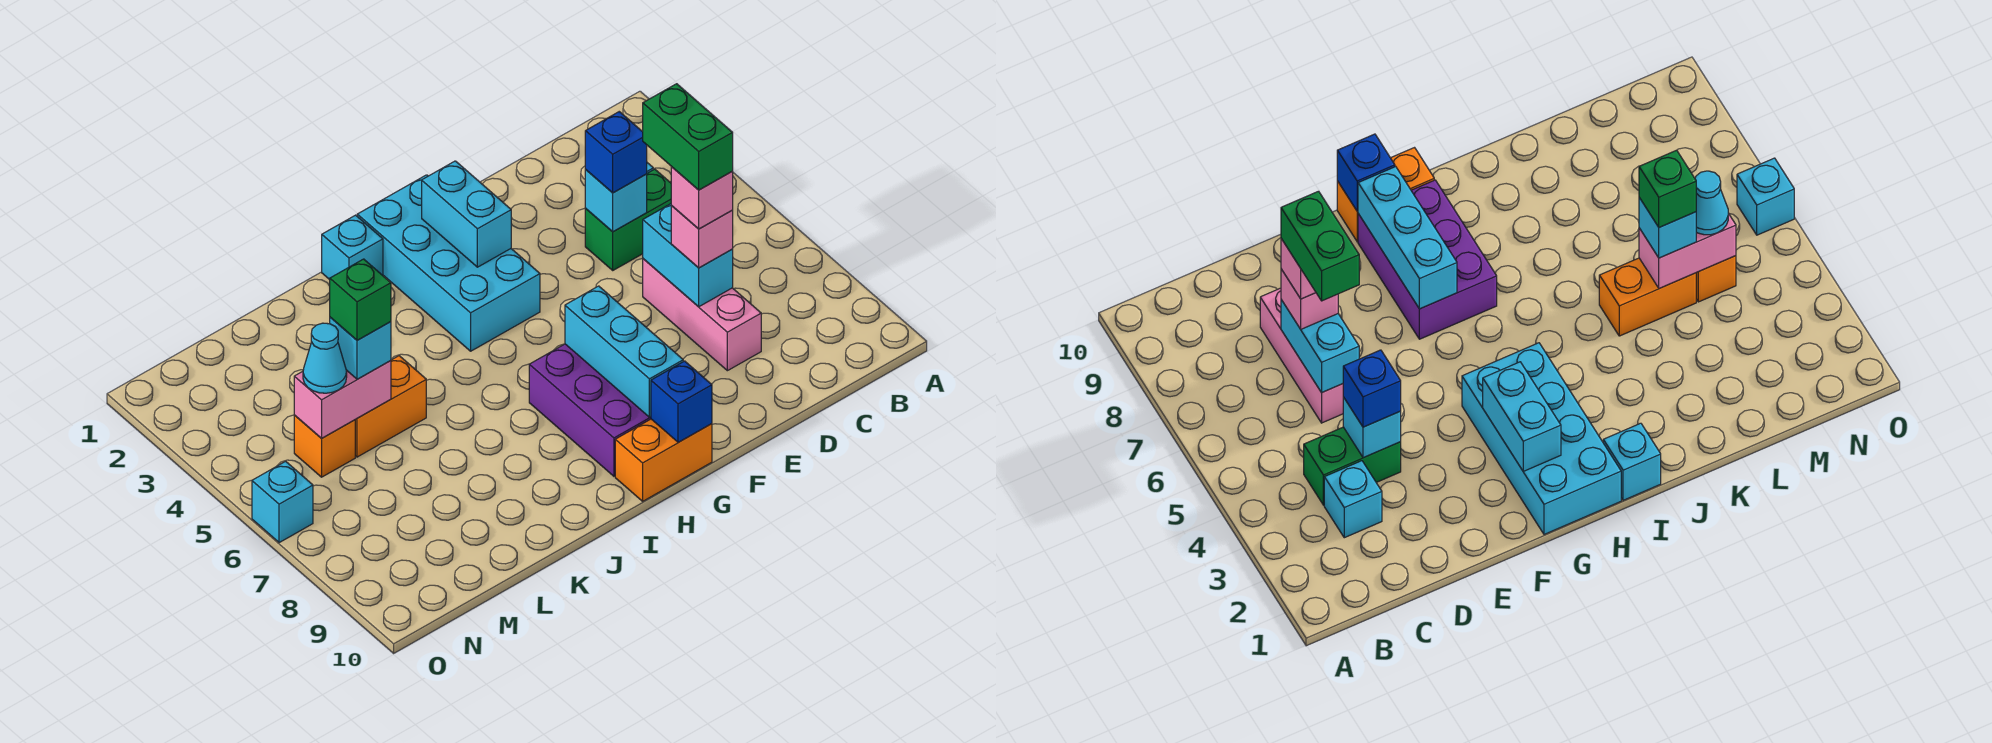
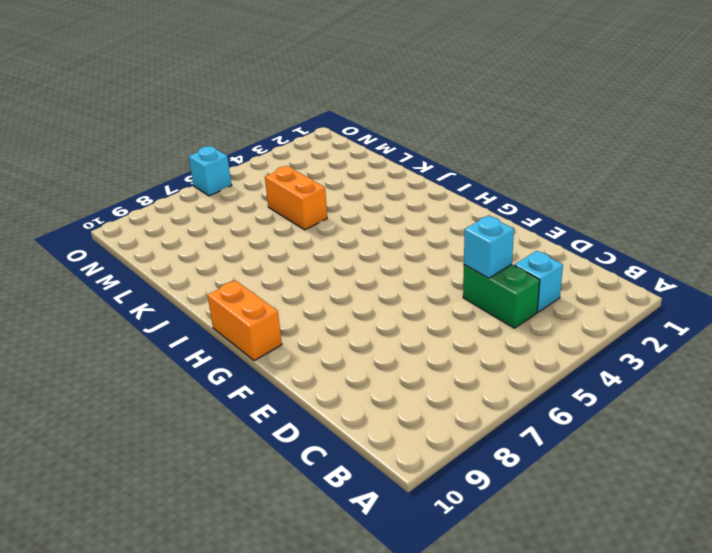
none -> pink 1x3 brick [643,259,761,371]
none -> cyan 2x4 brick [357,175,540,351]
none -> purple 2x3 brick [529,344,651,476]

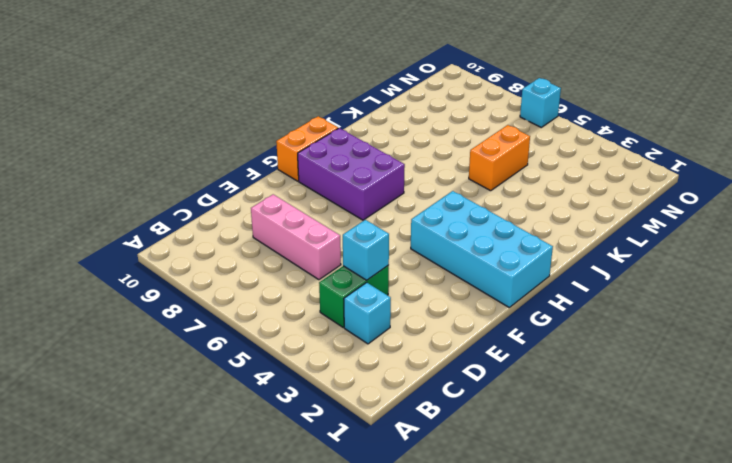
none -> cyan 1x1 brick [322,215,383,280]
none -> orange 1x1 brick [294,415,355,477]
none -> cyan 1x2 brick [643,204,733,307]

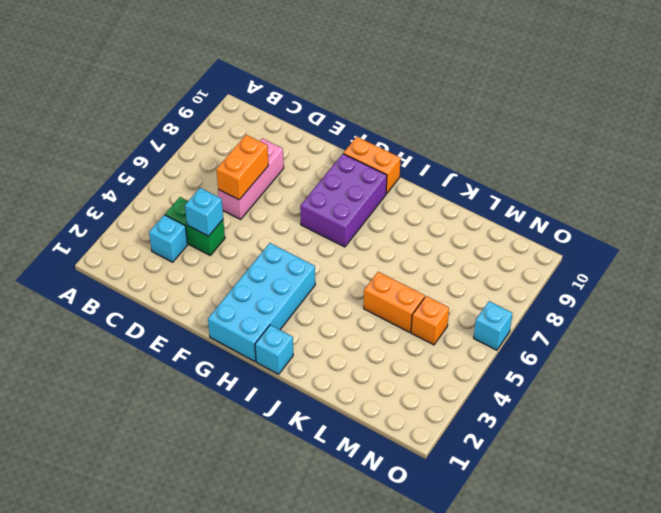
orange 1x2 brick [217,135,268,200] -> cyan 1x2 brick [643,204,733,307]
none -> cyan 1x2 brick [422,161,511,267]
none -> cyan 1x3 brick [565,286,683,417]
none -> blue 1x1 brick [651,361,712,442]

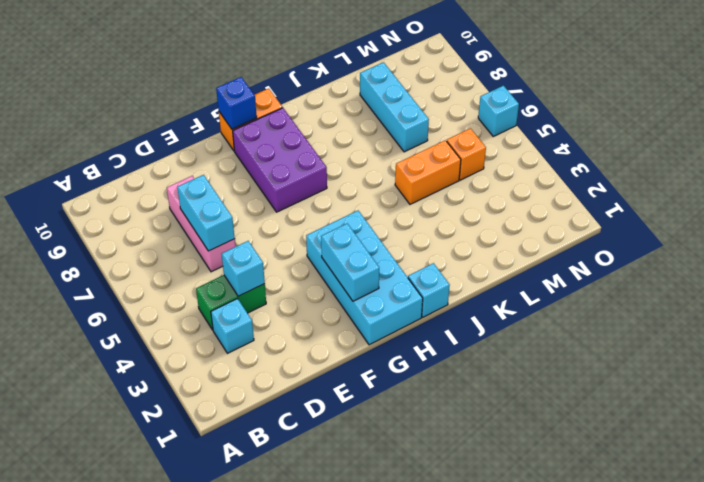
cyan 1x3 brick [360,62,429,152] -> cyan 1x3 brick moved to [565,286,683,417]
none -> pink 1x2 brick [294,361,391,438]
none -> blue 1x1 brick [585,112,647,193]
none -> pink 1x1 brick [671,206,733,268]

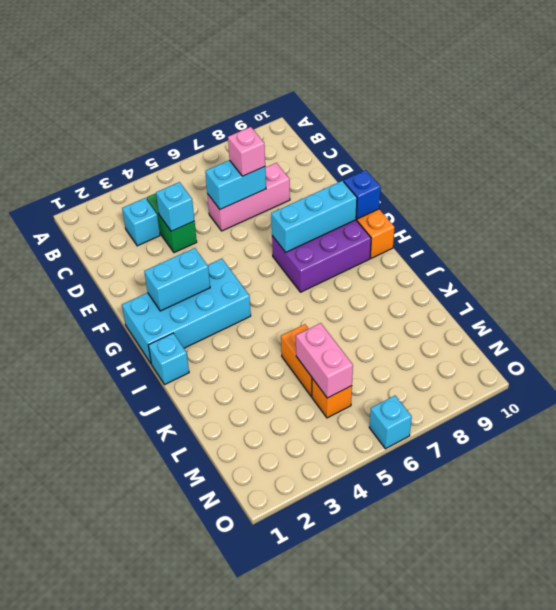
none -> blue 1x1 brick [585,112,647,193]
none -> cyan 1x1 brick [330,317,391,379]
none -> cyan 1x1 cone [303,323,347,393]

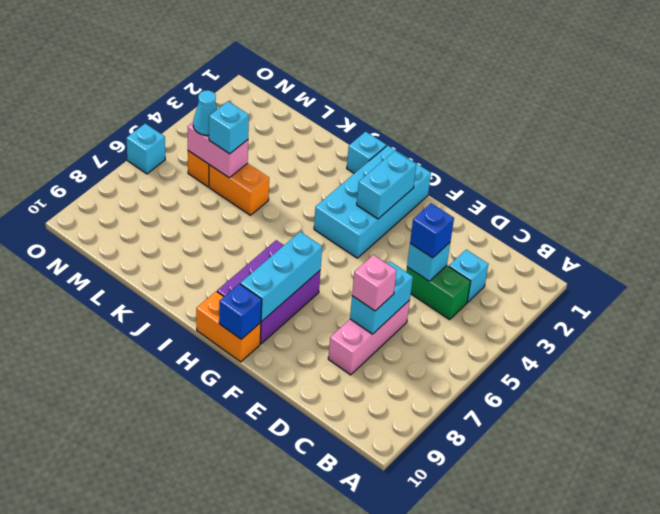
none -> pink 1x1 brick [671,167,733,229]
none -> green 1x1 brick [330,259,391,340]
none -> green 1x2 brick [643,84,733,190]

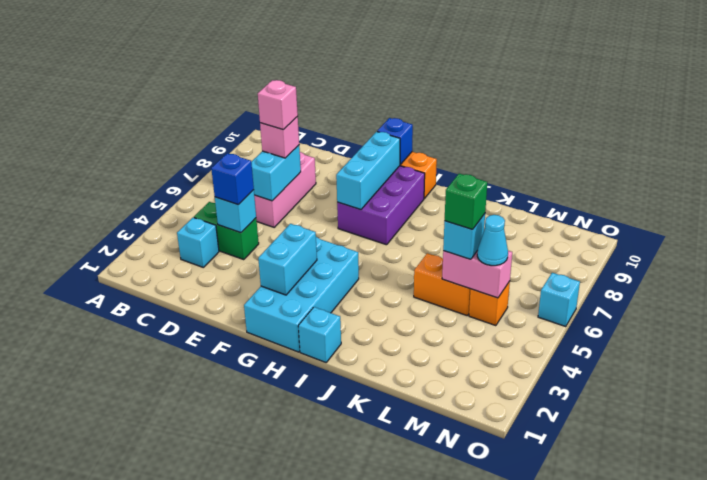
none -> green 1x2 brick [643,84,733,190]

